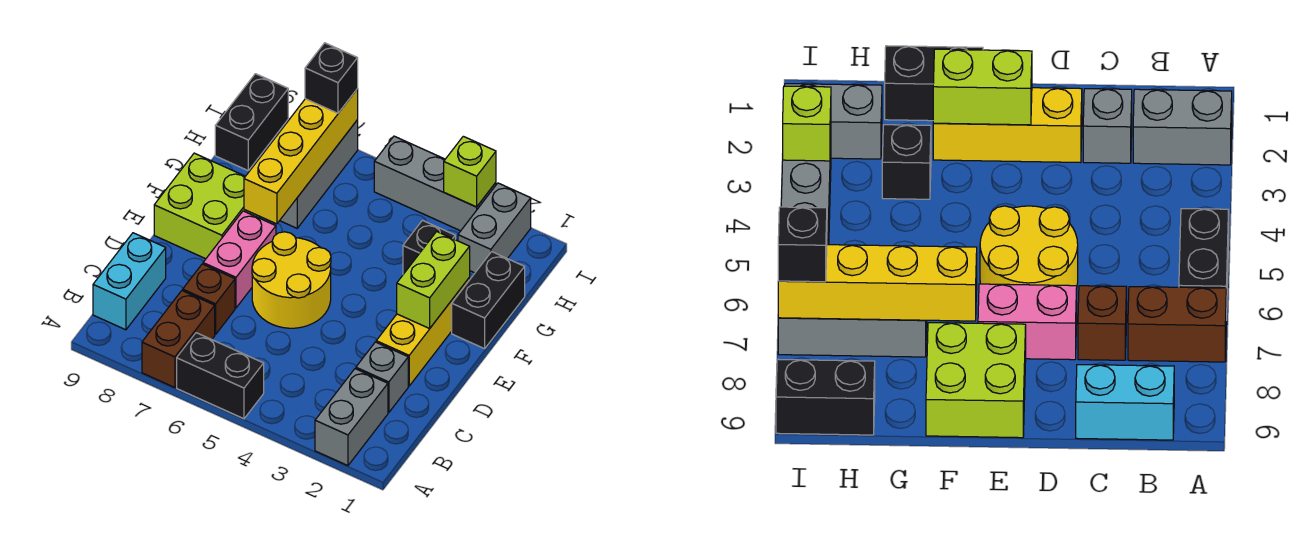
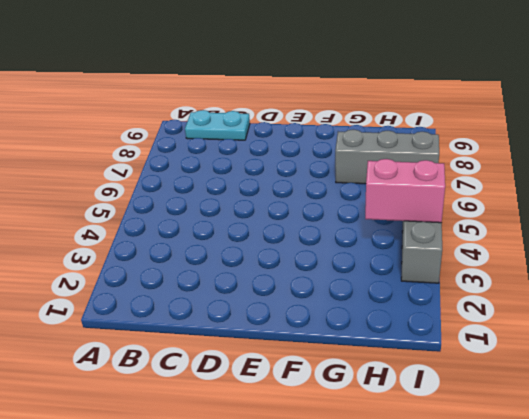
cyan 1x2 plate [185,110,250,140] -> cyan 1x2 brick [93,233,166,330]
pink 1x2 brick [365,159,445,223] -> pink 1x2 brick moved to [203,211,276,308]
none -> grey 1x2 brick [315,369,388,466]
none -> black 1x2 brick [177,333,264,419]
none -> brown 1x2 brick [142,291,215,388]

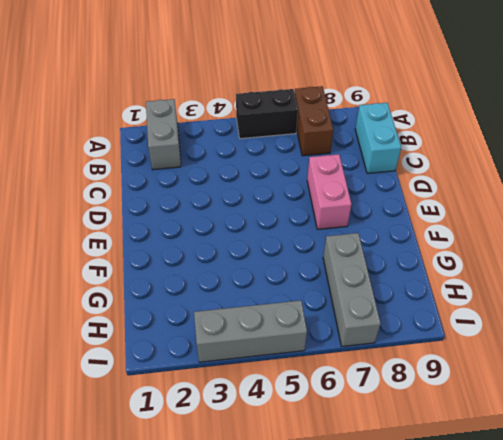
none -> grey 1x1 brick [356,342,408,413]
none -> brown 1x1 brick [183,264,235,334]
none -> yellow 1x3 brick [376,278,470,386]

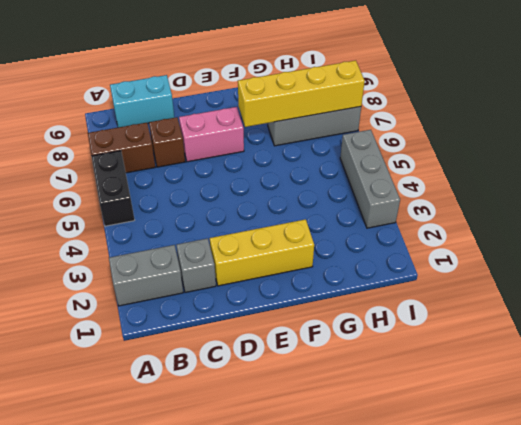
none -> yellow 2x2 round brick [252,232,331,328]
none -> lime 2x2 brick [154,153,260,259]
none -> black 1x2 brick [452,252,525,349]

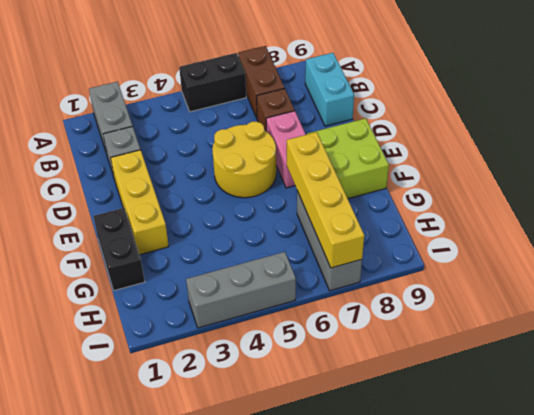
none -> black 1x1 brick [403,220,455,274]
none -> grey 1x2 brick [458,183,531,273]
none -> black 1x2 brick [215,74,288,170]

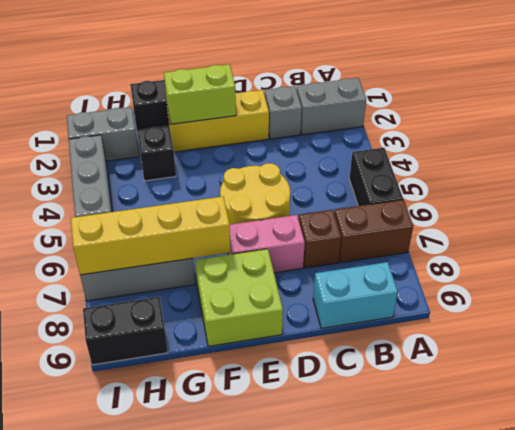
none -> lime 1x1 brick [444,136,496,207]
none -> black 1x1 brick [305,43,358,113]

